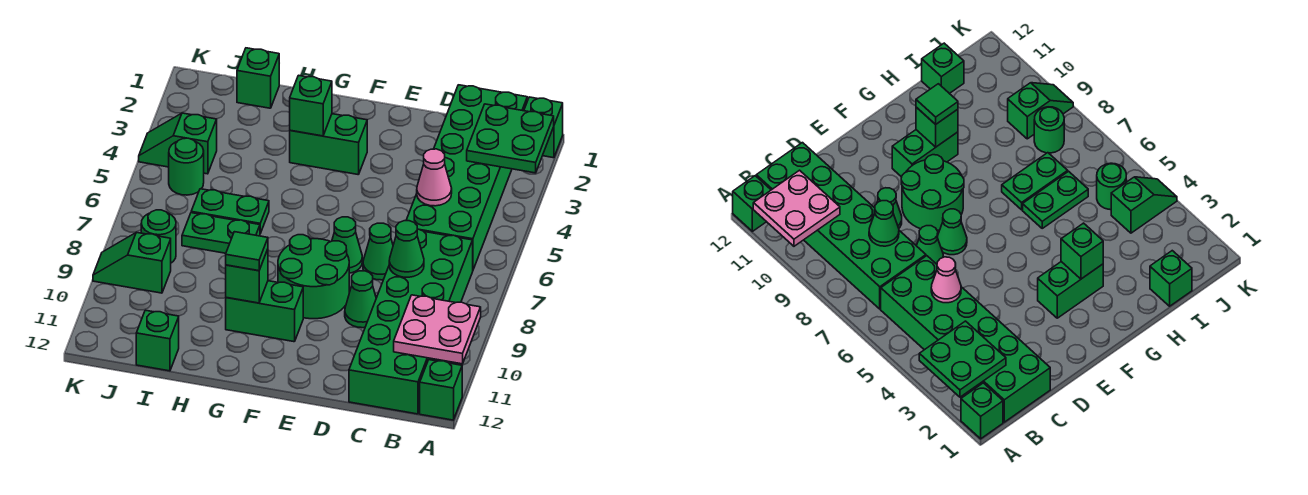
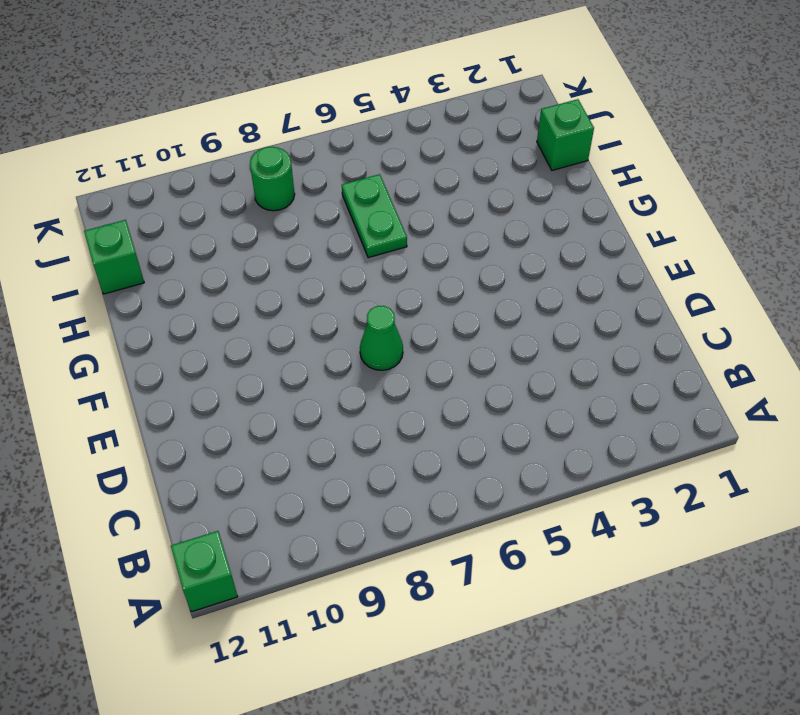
none -> green 1x1 brick [524,97,563,158]
none -> green 2x6 brick [406,85,527,269]
none -> green 2x6 brick [349,229,473,414]

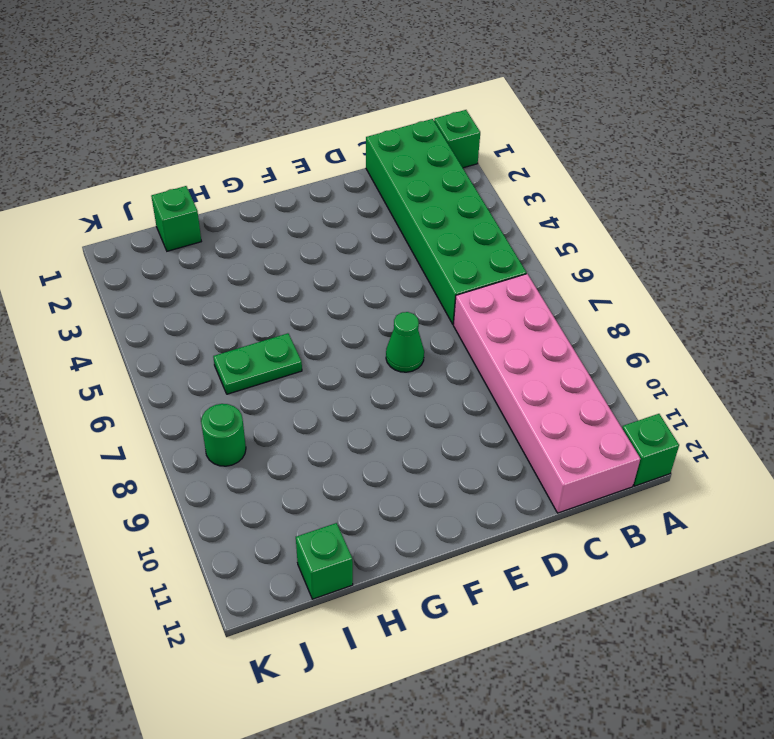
pink 2x6 brick [453,274,640,513] -> green 2x6 brick [349,229,473,414]
none -> green 1x1 cone [363,223,393,280]
none -> green 1x1 cone [345,271,376,328]
none -> green 2x2 round brick [278,235,349,319]

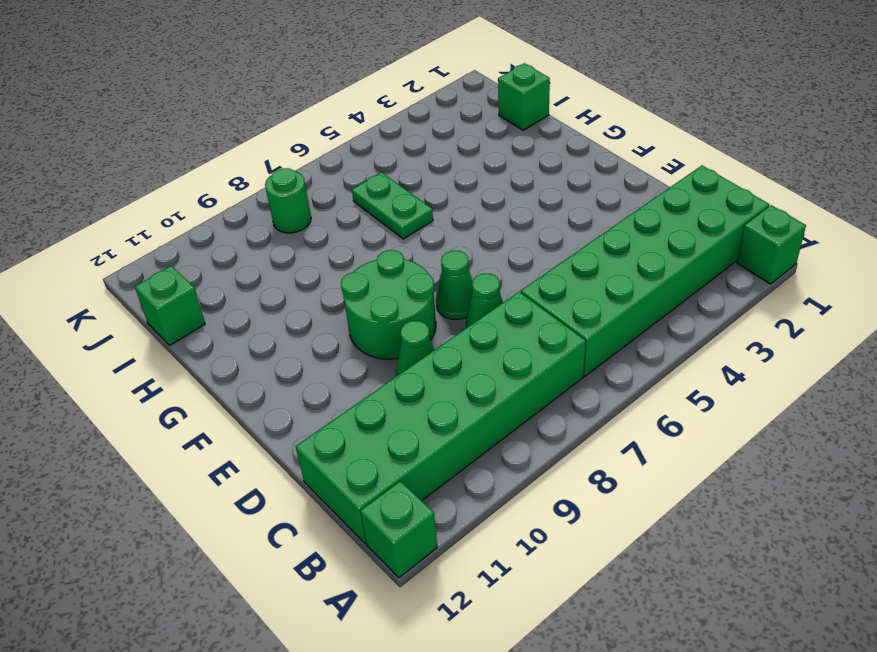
none -> green 1x2 brick [290,114,367,175]
none -> green 1x2 brick [226,281,303,342]
none -> green 1x2 plate [182,213,260,253]

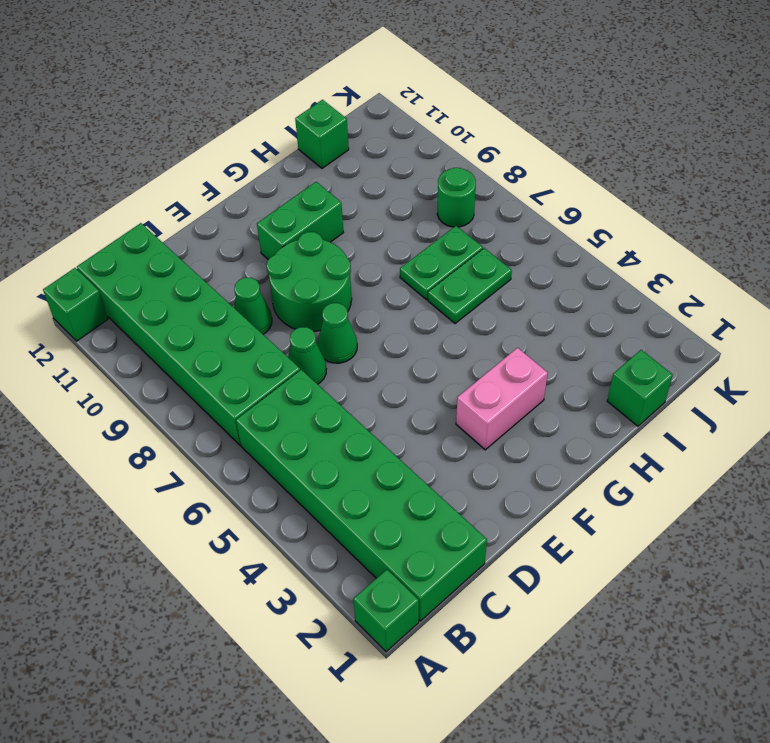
pink 1x2 brick [456,348,548,450] -> green 1x2 brick [290,114,367,175]
none -> green 1x2 slope [139,113,217,174]
none -> green 1x1 round brick [169,138,204,195]
none -> green 1x2 slope [93,232,171,293]

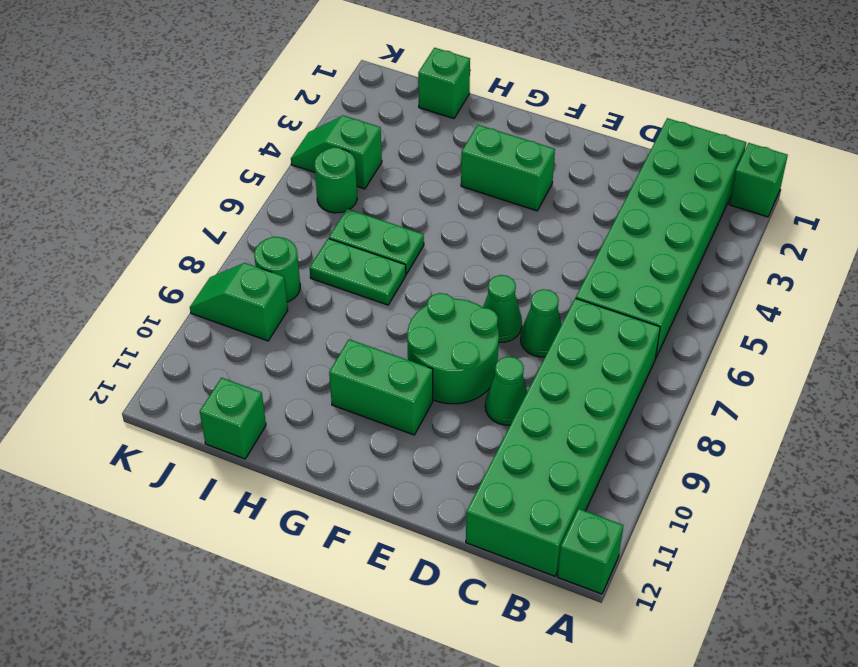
none -> green 2x2 plate [467,104,554,173]
none -> pink 2x2 plate [394,295,481,364]
none -> pink 1x1 cone [417,149,452,206]

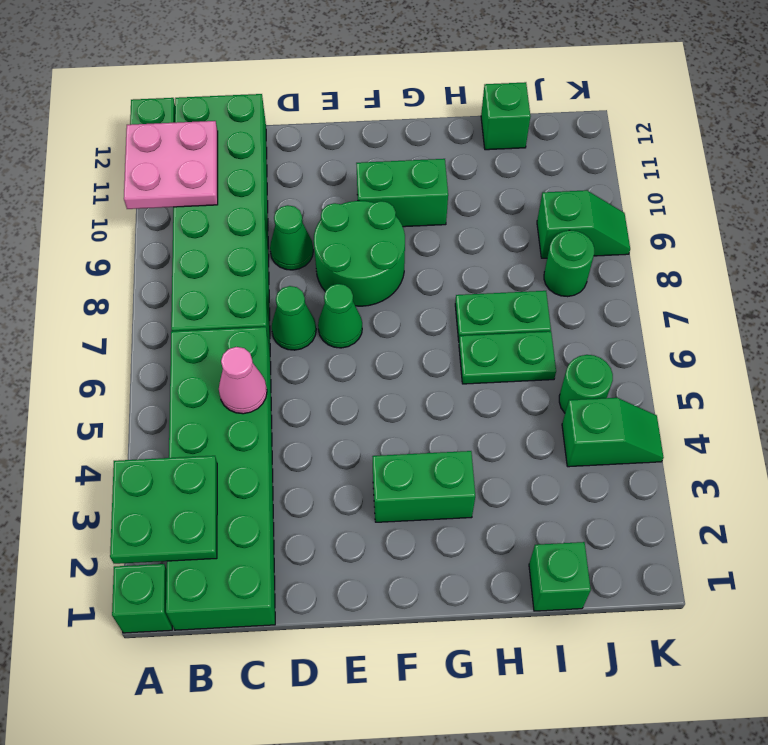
none -> green 1x1 cone [389,221,424,277]
none -> green 1x1 brick [290,75,332,136]
none -> green 1x1 brick [226,249,268,303]

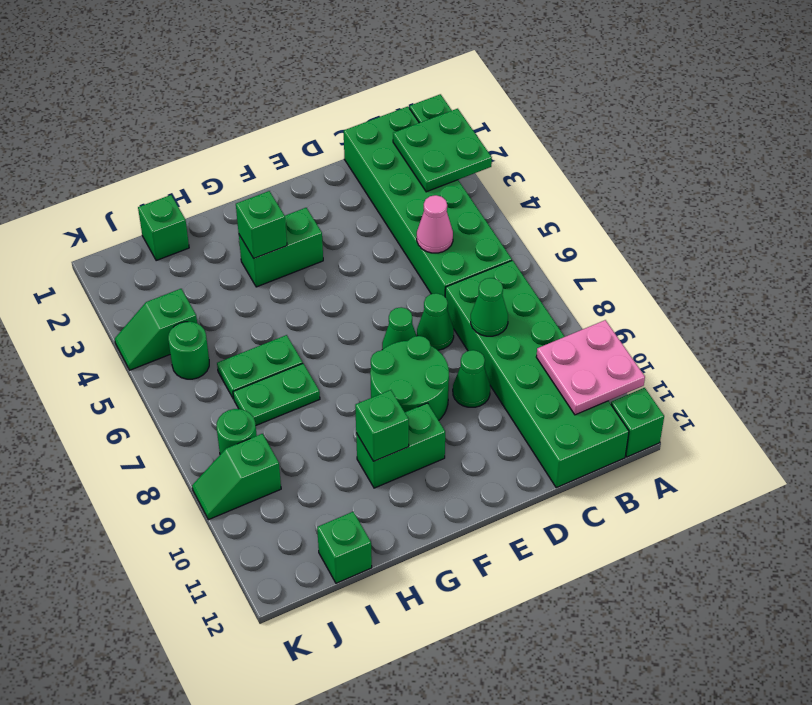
none -> green 1x1 tile [226,232,268,271]

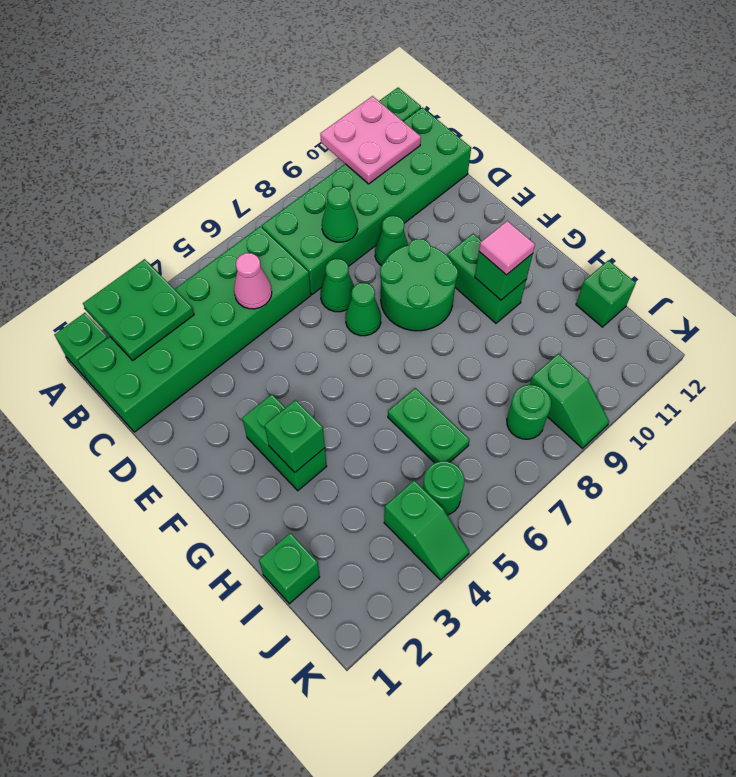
pink 1x1 tile [479,221,535,275] -> green 1x1 tile [226,232,268,271]
none -> green 1x2 plate [182,213,260,253]

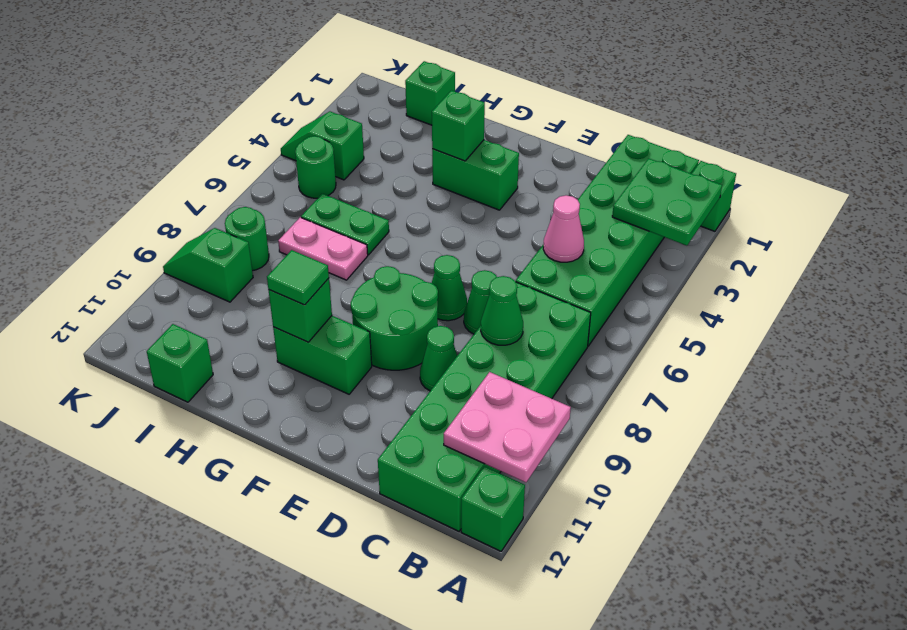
pink 1x2 plate [278,217,368,280] -> green 1x2 plate [182,213,260,253]

